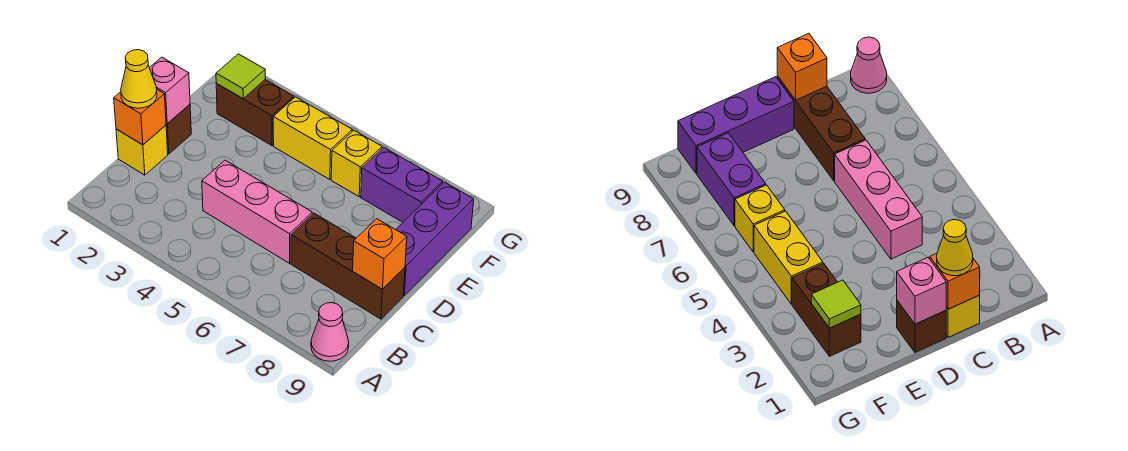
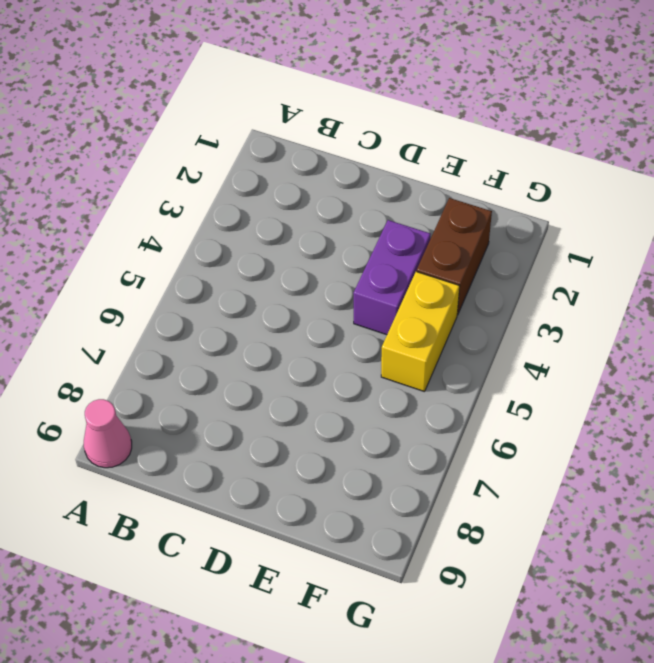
purple 1x2 brick [353,220,431,335] -> purple 1x2 brick moved to [361,147,443,222]
none -> yellow 1x1 brick [116,125,168,175]
none -> pink 1x3 brick [202,160,312,263]
none -> brown 1x3 brick [291,213,405,319]

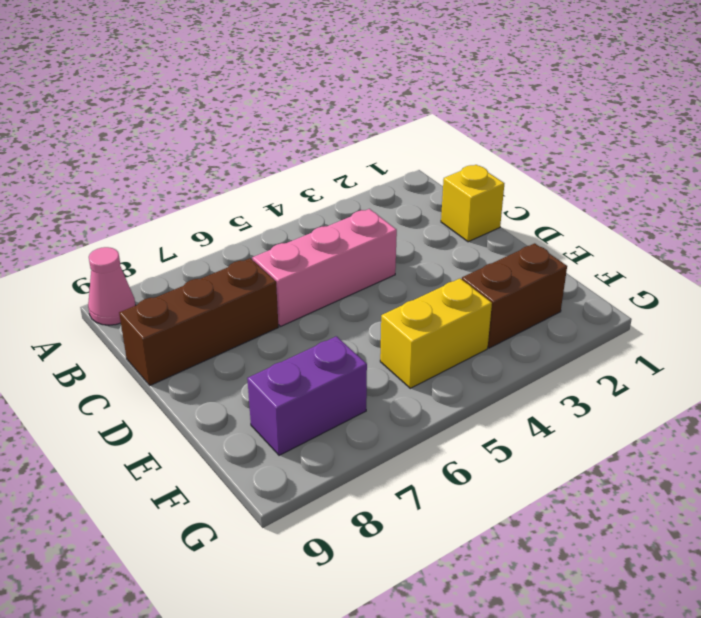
none -> brown 1x1 brick [166,105,191,154]
none -> purple 1x3 brick [396,182,474,295]
none -> yellow 1x1 brick [331,130,382,197]

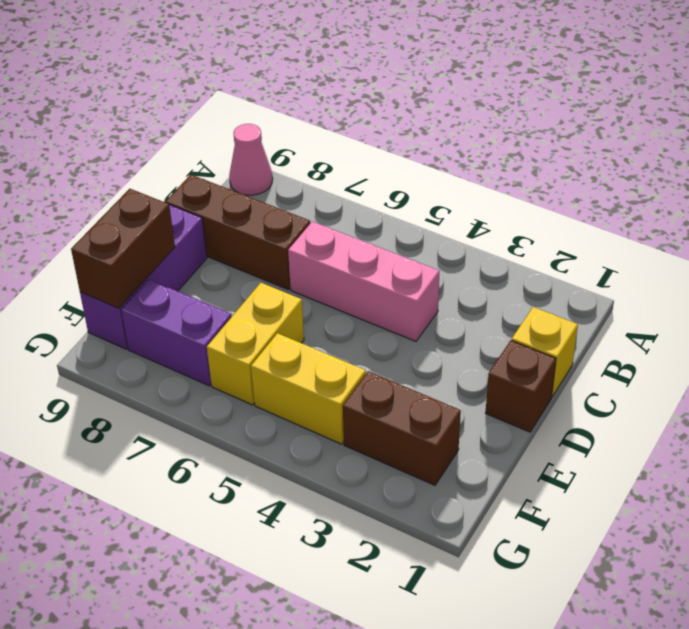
yellow 1x2 brick [207,283,304,405] -> yellow 1x1 brick [331,130,382,197]
brown 1x2 brick [71,189,175,308] -> none
none -> orange 1x1 brick [114,90,166,145]
none -> orange 1x1 brick [353,219,407,289]
none -> pink 1x1 brick [149,57,190,124]

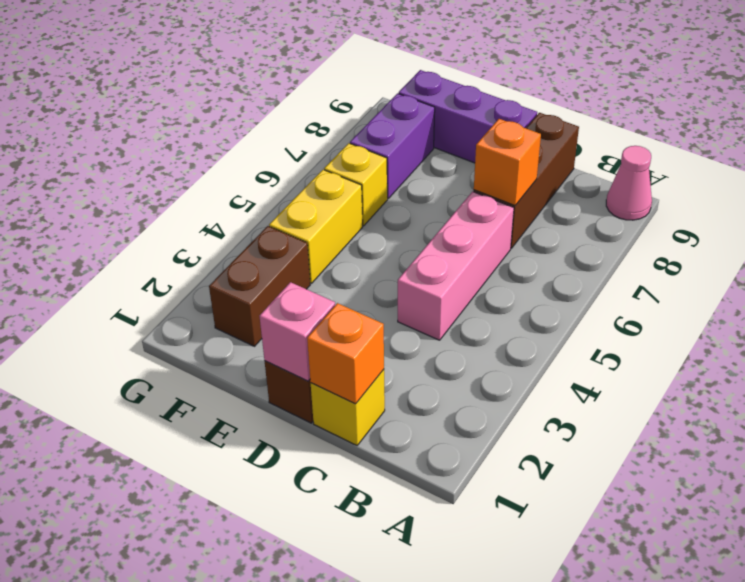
orange 1x1 brick [474,119,541,206] -> orange 1x1 brick moved to [353,219,407,289]
none -> lime 1x1 tile [216,54,265,98]
none -> yellow 1x1 cone [121,50,157,108]

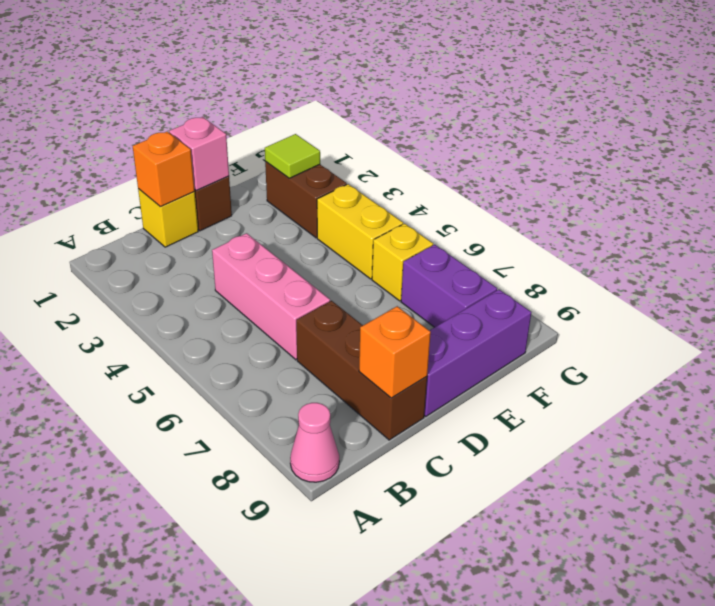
none -> yellow 1x1 cone [121,50,157,108]

